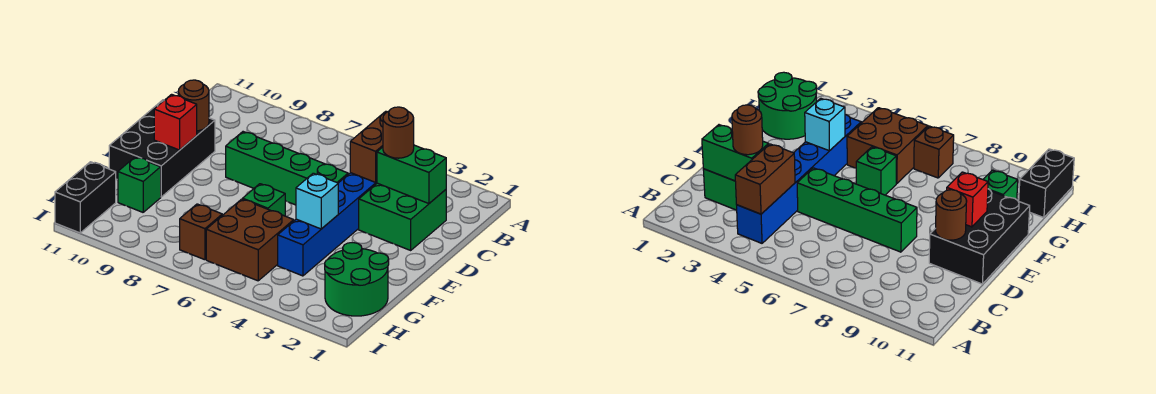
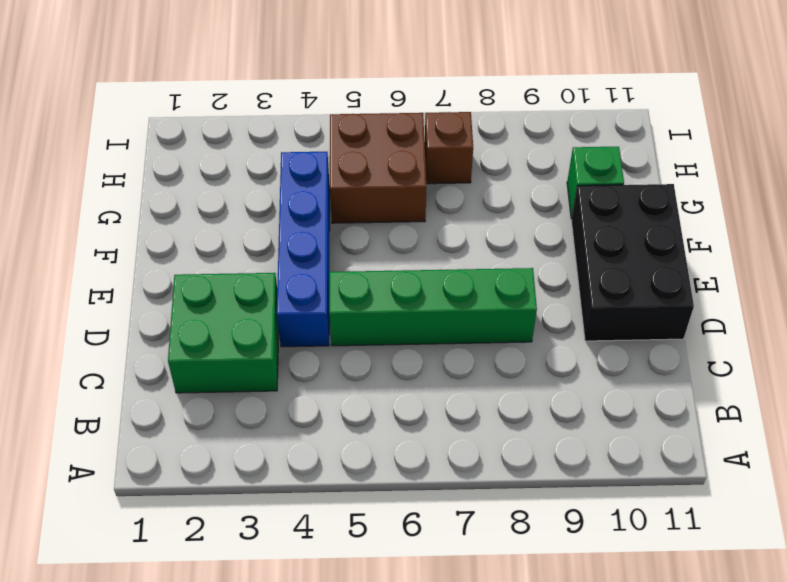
blue 1x4 brick [277,152,330,347] -> blue 1x6 brick [278,173,377,276]
none -> green 1x1 brick [243,184,285,216]
none -> green 2x2 round brick [325,243,389,316]
none -> black 1x2 brick [55,162,116,233]

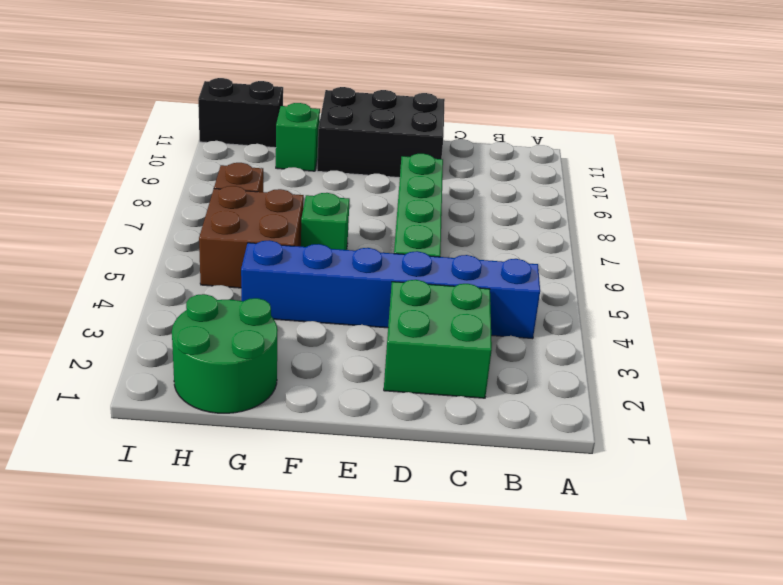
none -> brown 1x2 brick [350,111,387,182]
none -> green 1x2 brick [377,145,446,204]
none -> brown 1x1 round brick [178,80,209,131]

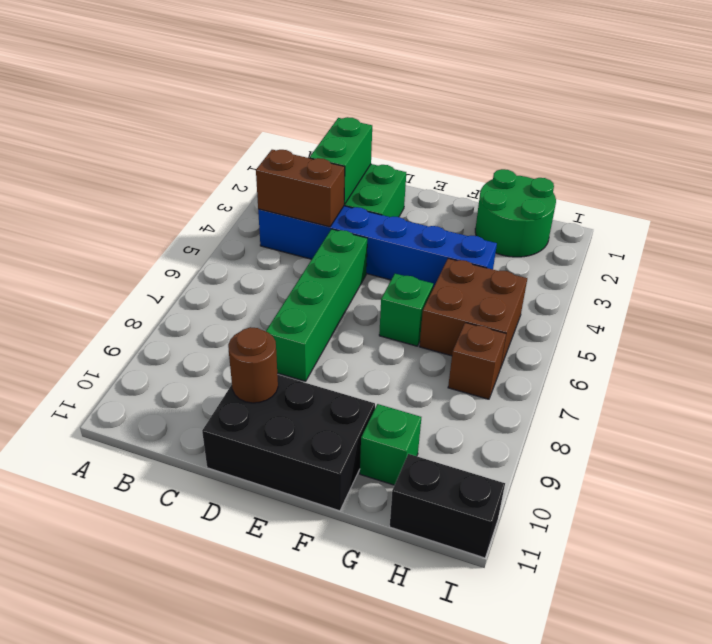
none -> red 1x1 brick [154,94,197,150]
none -> cyan 1x1 brick [296,173,338,229]
none -> brown 1x1 round brick [383,107,414,158]

